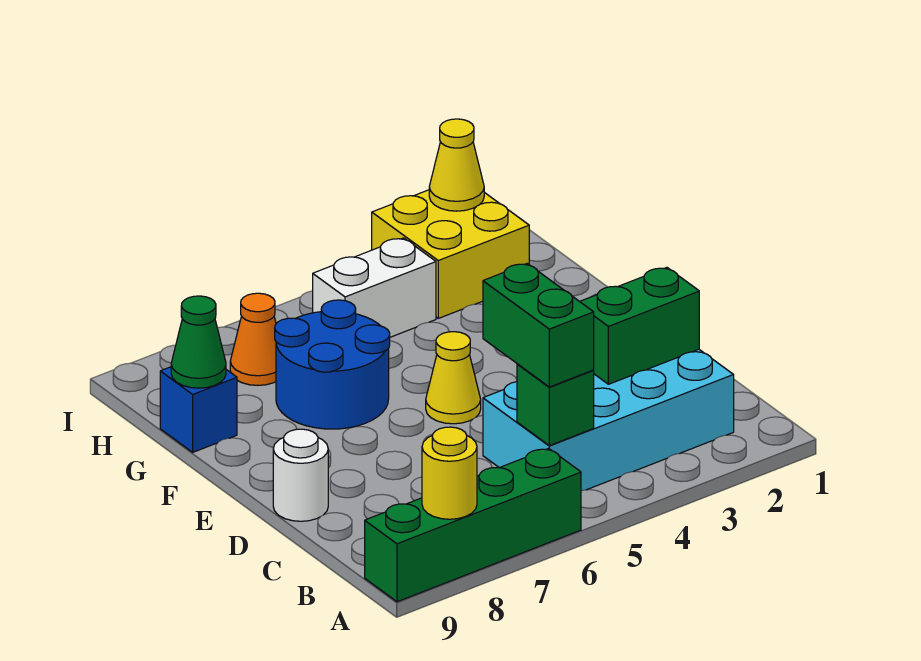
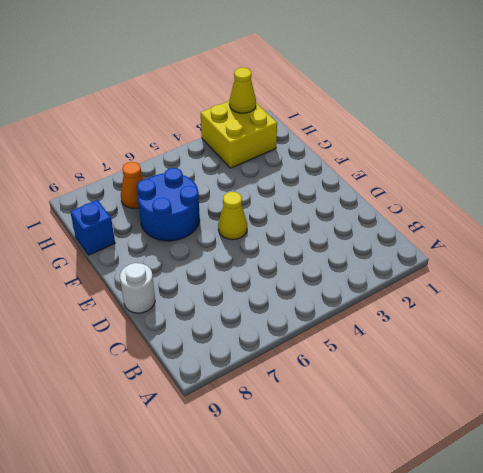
none -> green 1x4 brick [365,448,581,602]
none -> cyan 2x4 brick [483,349,734,491]
none -> white 1x2 brick [313,238,436,337]

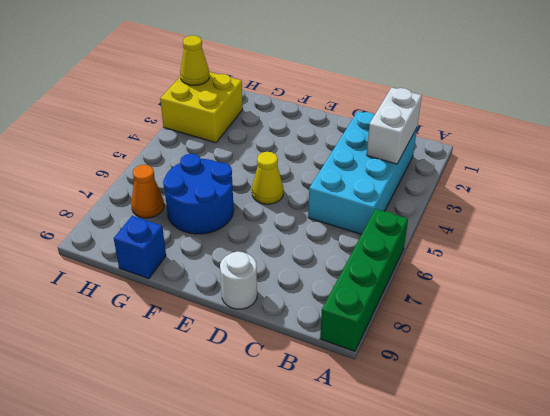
white 1x2 brick [367,87,422,164] -> white 1x2 brick moved to [313,238,436,337]
none -> yellow 1x1 round brick [422,427,477,519]
none -> green 1x1 brick [517,364,594,446]
none -> green 1x2 brick [580,268,699,384]

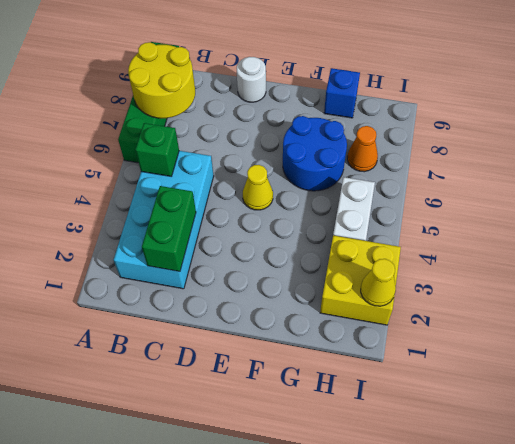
yellow 2x2 round brick [128,42,195,118] -> yellow 1x1 round brick [422,427,477,519]
none -> green 1x1 cone [171,296,226,388]
none -> green 1x2 brick [483,264,594,387]

